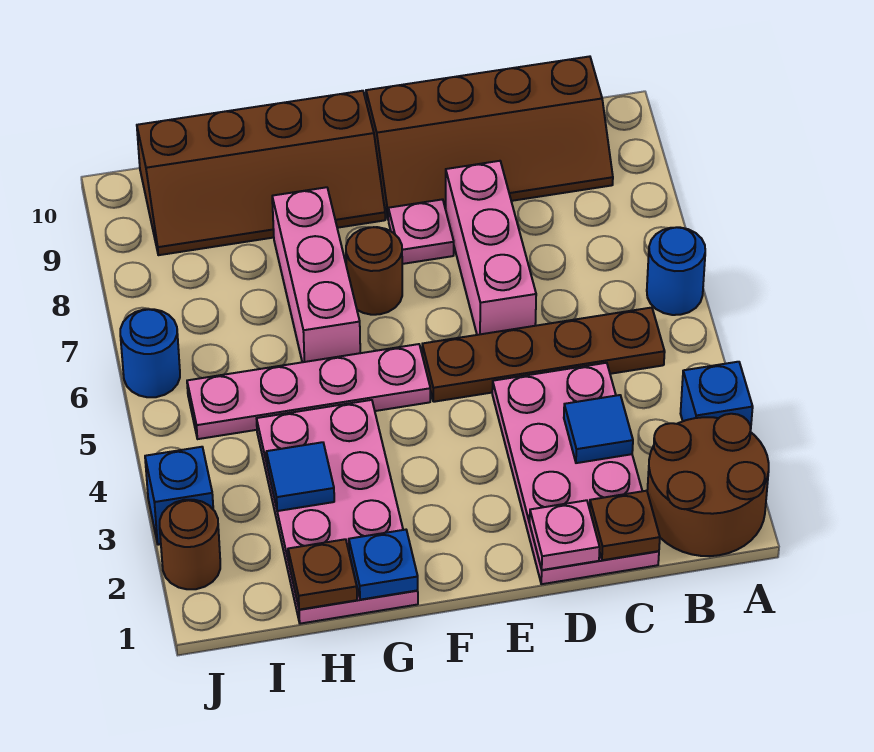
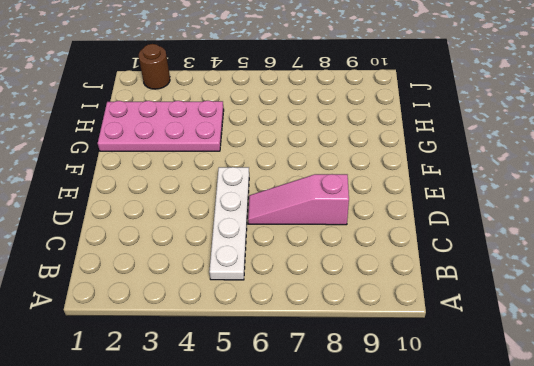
white 1x4 plate [209,167,249,280] -> brown 1x4 plate [422,308,665,402]
pink 1x3 slope [248,174,349,225] -> pink 1x3 brick [446,161,536,335]
none -> brown 2x2 round brick [647,414,769,556]
none -> blue 1x1 brick [681,362,753,429]
none -> blue 1x1 round brick [647,227,705,315]

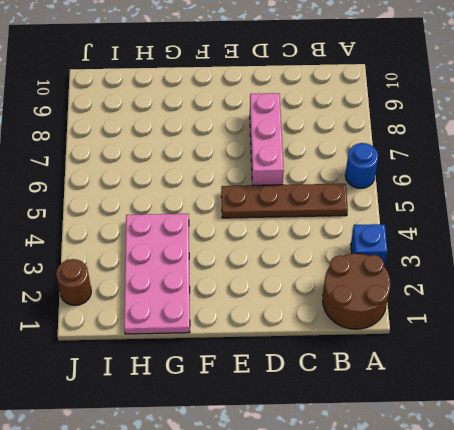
none -> brown 2x4 slope [366,56,613,220]
none -> pink 2x4 plate [492,363,659,584]
none -> pink 1x1 plate [388,199,454,264]

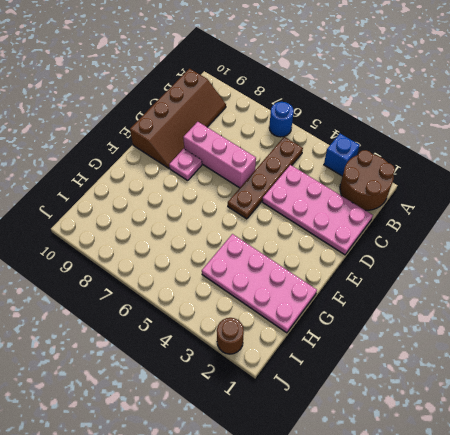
none -> pink 1x4 plate [187,344,430,439]
none -> brown 1x1 round brick [346,227,402,315]
none -> brown 2x4 slope [137,91,385,255]

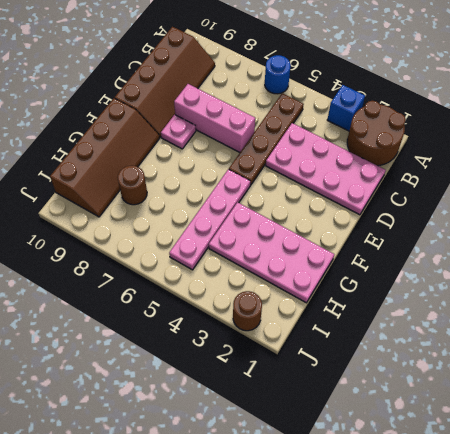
brown 1x1 round brick [118,166,147,205] -> brown 1x1 round brick moved to [346,227,402,315]
none -> pink 1x3 brick [272,187,360,362]
none -> blue 1x1 brick [145,447,213,545]
none -> blue 1x1 round brick [120,309,180,397]

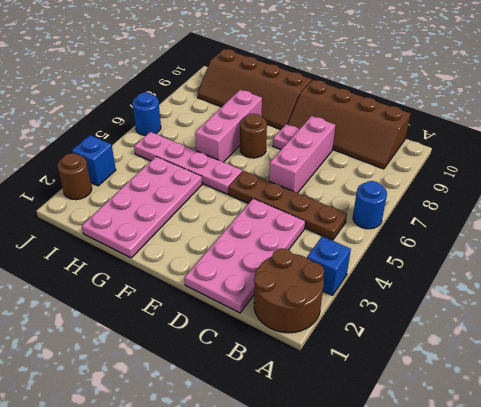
none -> brown 1x1 plate [590,491,660,560]
none -> blue 1x1 tile [564,395,633,463]
none -> pink 1x1 plate [530,500,600,570]

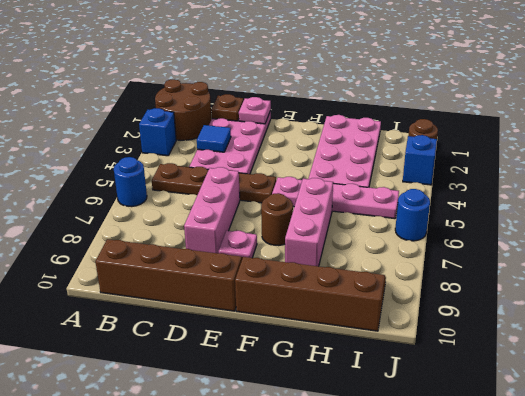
none -> blue 1x1 plate [349,530,418,600]
none -> brown 1x1 plate [288,539,357,610]
none -> blue 1x1 tile [266,442,334,511]

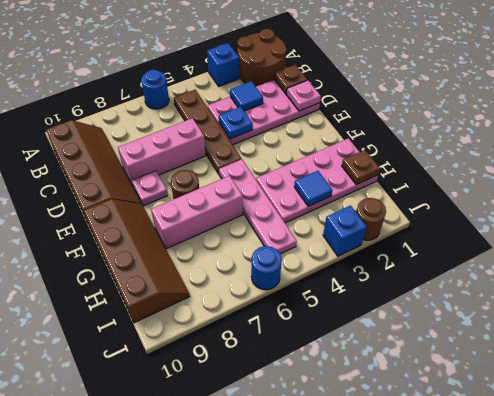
blue 1x1 plate [219,107,253,139] -> blue 1x1 plate moved to [349,530,418,600]

